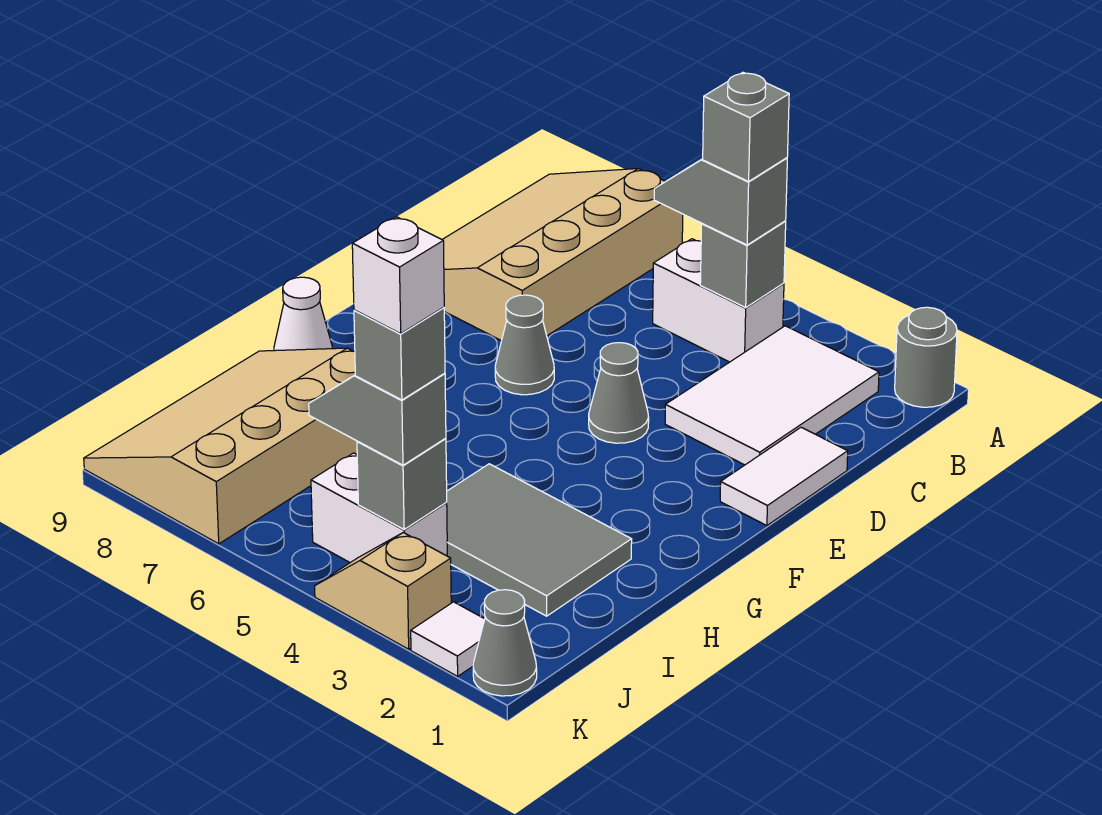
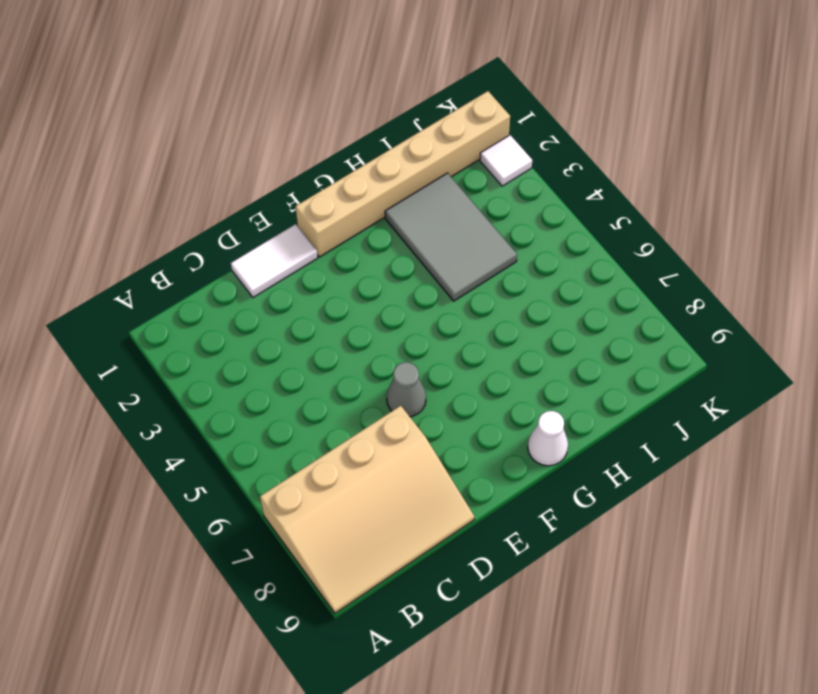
tan 1x6 brick [295,91,510,257] -> grey 1x1 cone [473,590,537,696]
none -> grey 1x1 round brick [895,307,957,407]
none -> white 2x3 tile [665,326,879,465]
none -> white 1x2 brick [653,239,784,362]

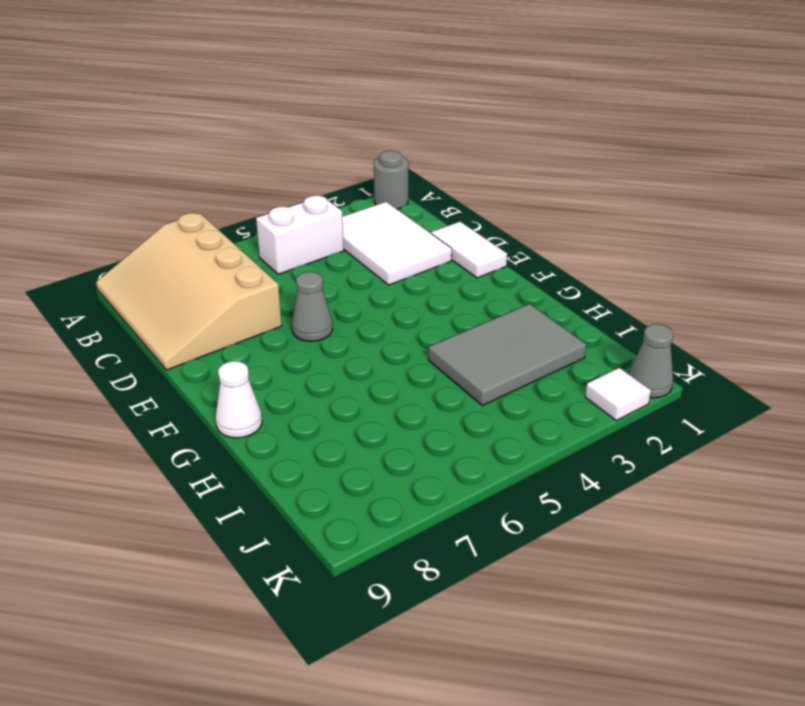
none -> grey 1x1 cone [589,343,649,443]
none -> tan 3x4 slope [84,348,357,544]
none -> white 1x2 brick [311,453,447,563]

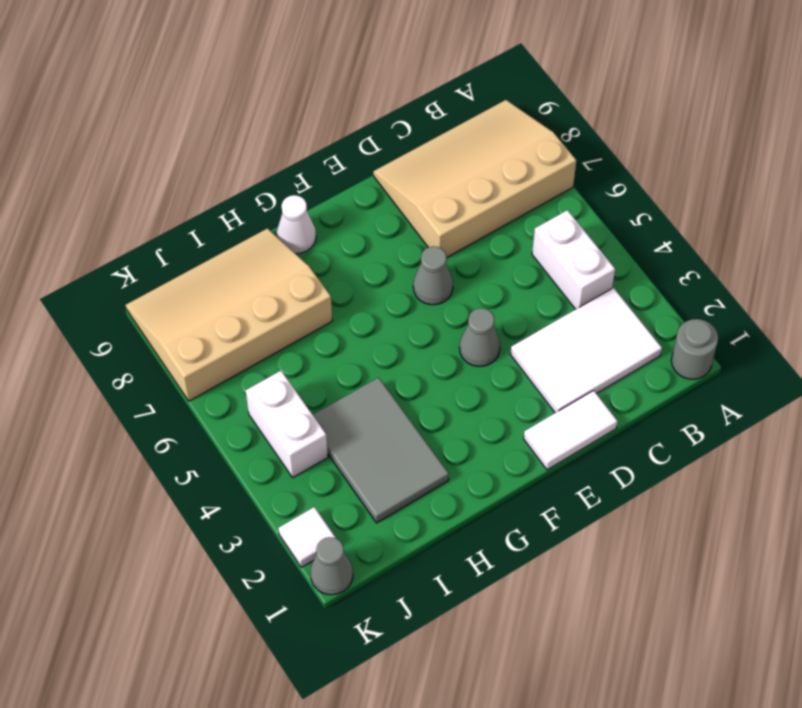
none -> tan 1x2 slope [315,533,451,649]
none -> grey 1x1 brick [700,221,786,308]
none -> grey 1x1 brick [357,438,447,529]

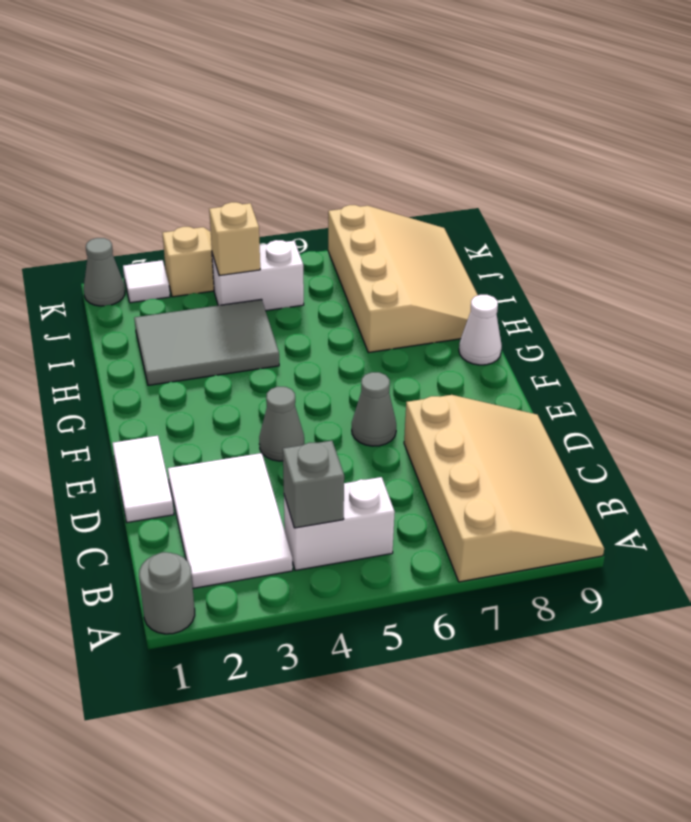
tan 1x1 brick [209,202,260,276] -> grey 1x1 brick [357,438,447,529]
none -> grey 1x2 slope [654,158,787,245]
none -> grey 1x2 slope [309,373,446,465]
none -> grey 1x1 brick [703,72,789,181]

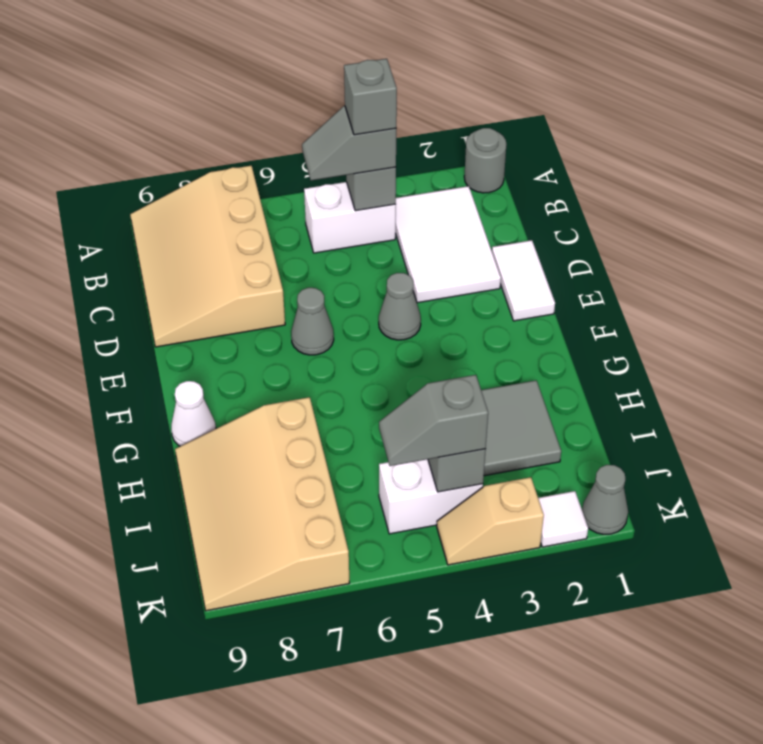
none -> grey 1x1 brick [354,307,445,400]
none -> white 1x1 brick [352,217,444,334]

